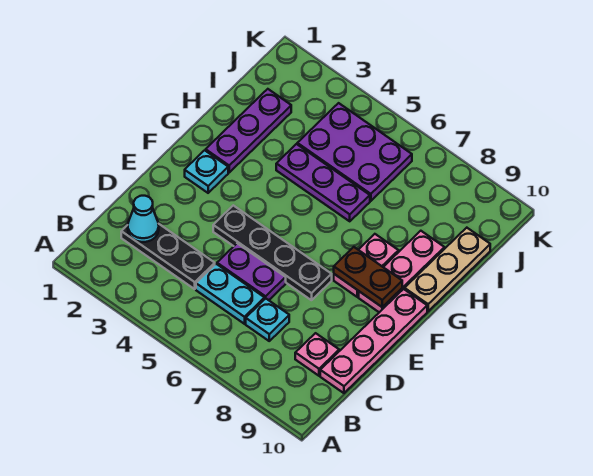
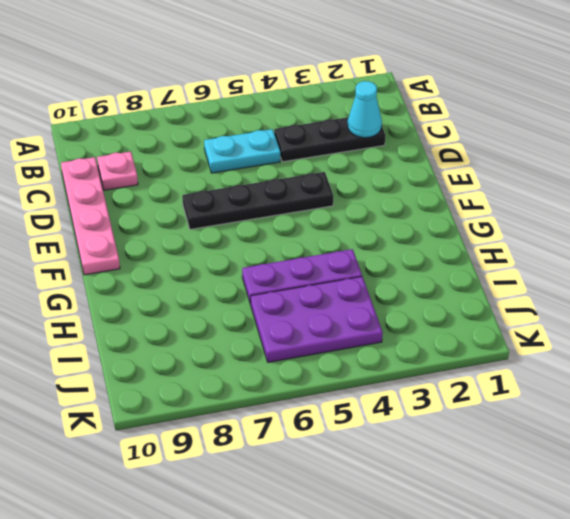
none -> cyan 1x1 plate [246,299,289,341]
none -> purple 1x2 plate [217,243,286,300]
none -> cyan 1x1 plate [185,150,228,193]

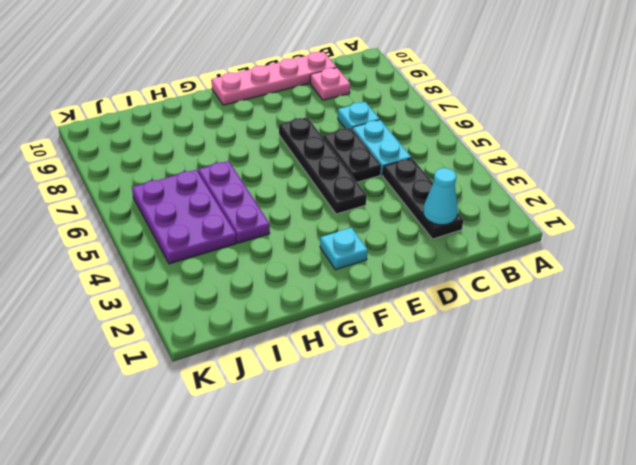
black 1x2 plate [323,128,381,182] -> purple 1x2 plate [217,243,286,300]
none -> pink 1x2 plate [334,234,399,297]
none -> pink 1x3 plate [359,231,444,312]
none -> purple 1x3 plate [206,89,291,172]

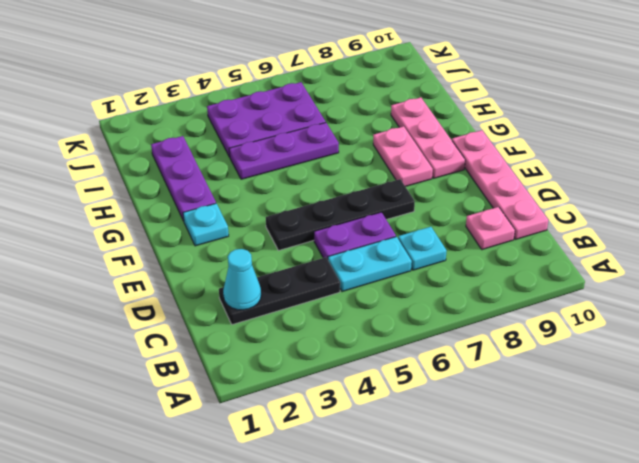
none -> tan 1x3 plate [405,228,490,311]
none -> brown 1x2 plate [334,247,402,307]

